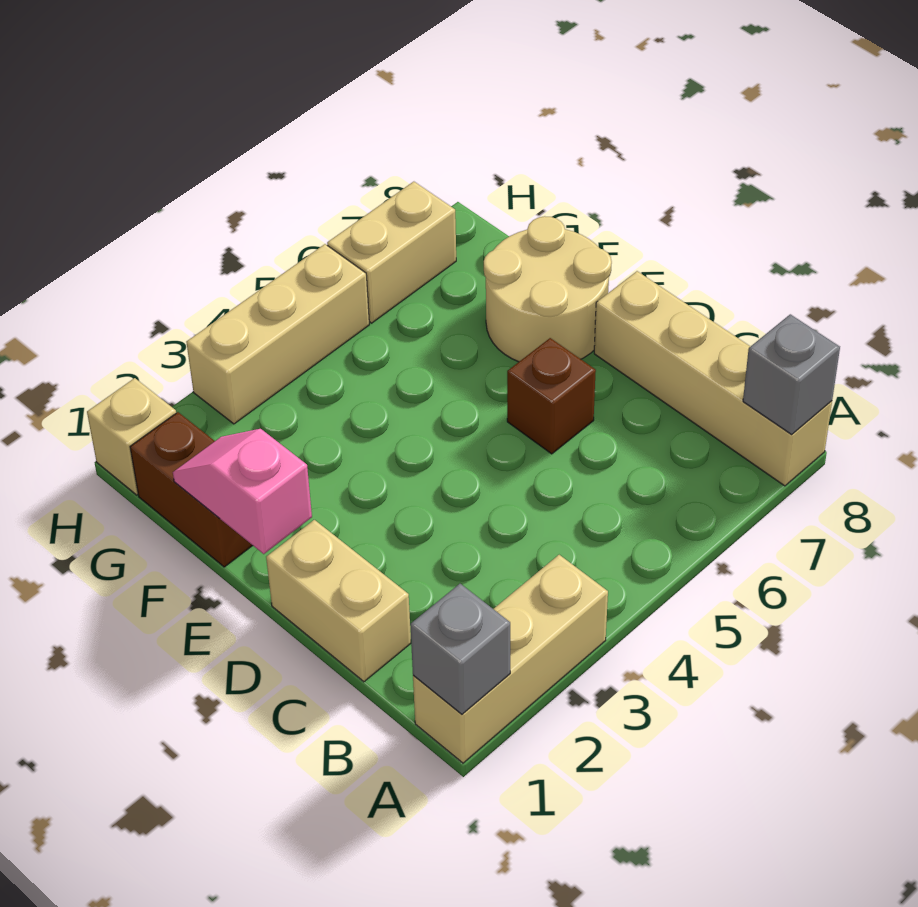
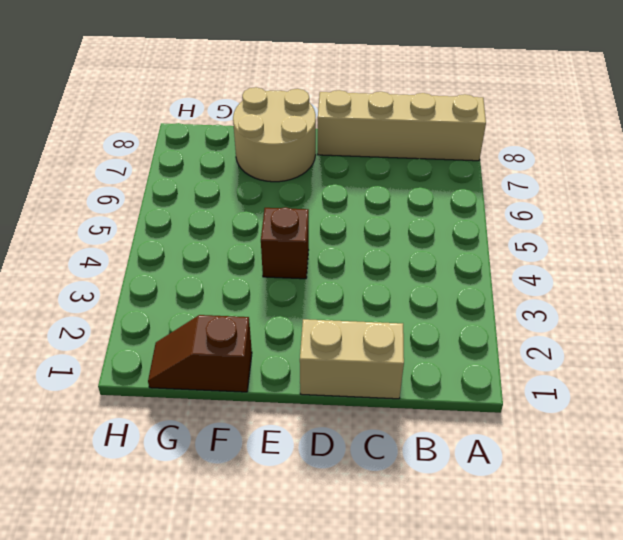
brown 1x1 brick [261,207,309,279] -> brown 1x1 brick moved to [507,338,596,454]
brown 1x2 slope [148,315,252,392] -> brown 1x2 brick [130,412,253,567]
none -> tan 1x3 brick [413,555,608,763]
none -> tan 1x1 brick [87,378,176,495]
none -> tan 1x3 brick [186,244,369,424]

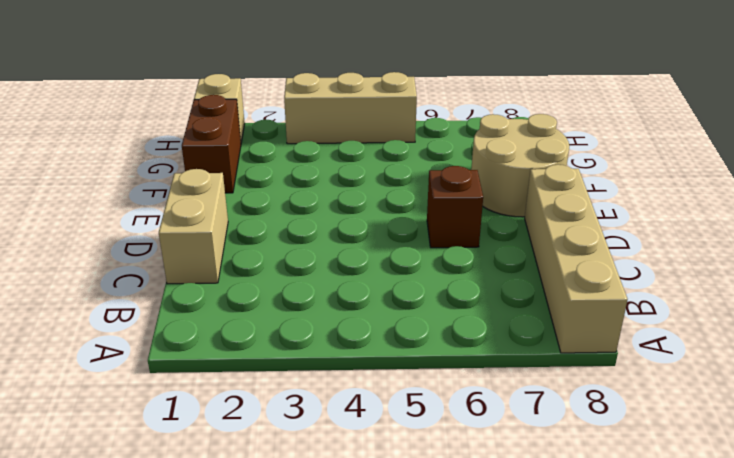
none -> tan 1x3 brick [413,555,608,763]
none -> tan 1x2 brick [327,182,456,323]
none -> grey 1x1 brick [410,584,510,714]

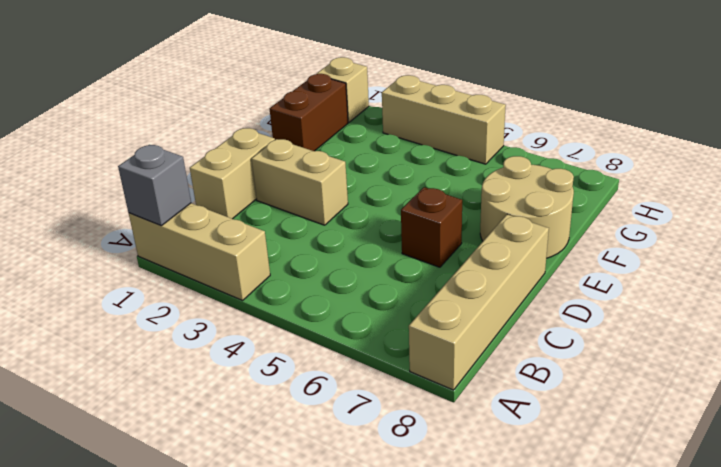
tan 1x2 brick [252,139,348,225] -> tan 1x2 brick moved to [327,182,456,323]
none -> grey 1x1 brick [743,314,840,434]
none -> pink 1x2 slope [173,429,312,554]

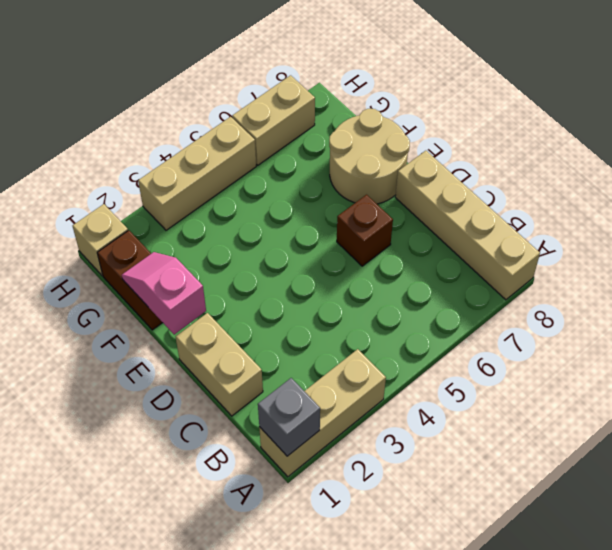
none -> grey 1x1 brick [743,314,840,434]

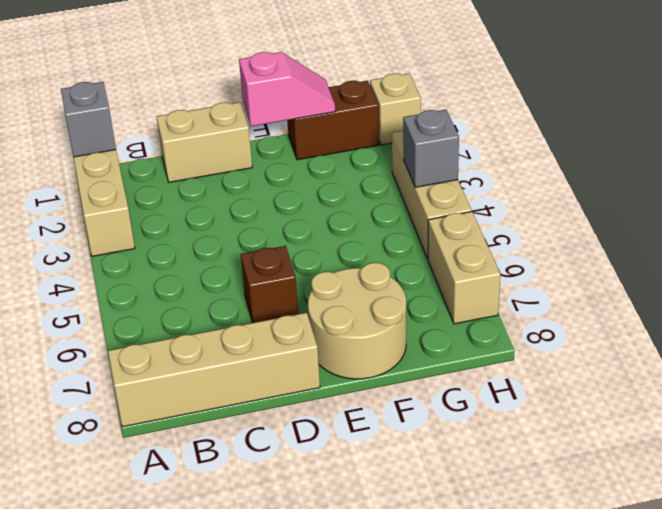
grey 1x1 brick [403,110,459,187] -> grey 1x1 brick moved to [743,314,840,434]

